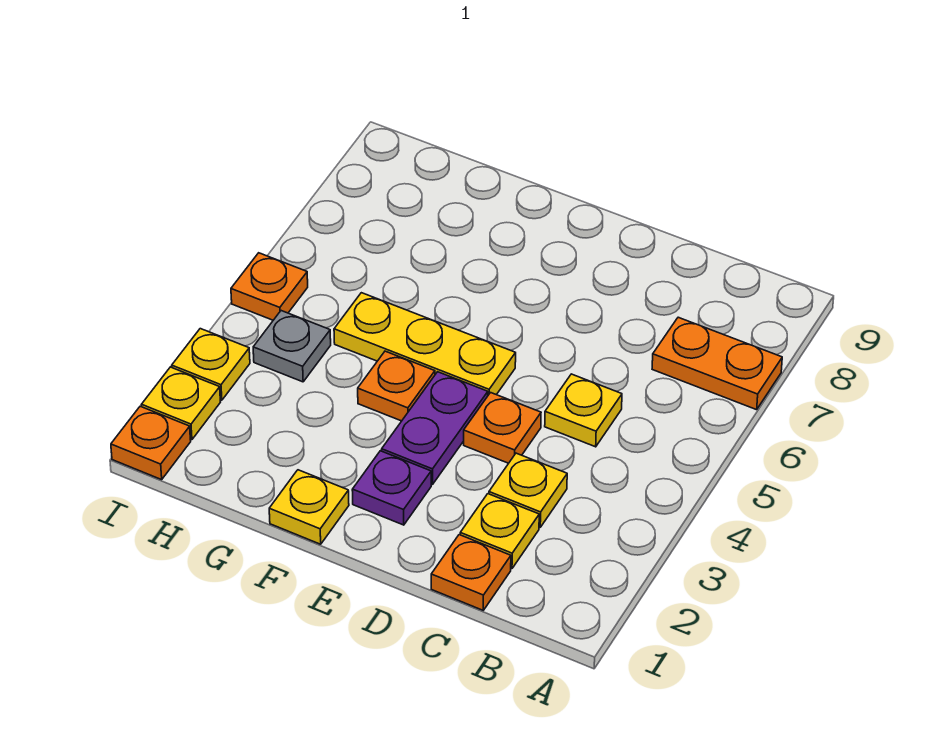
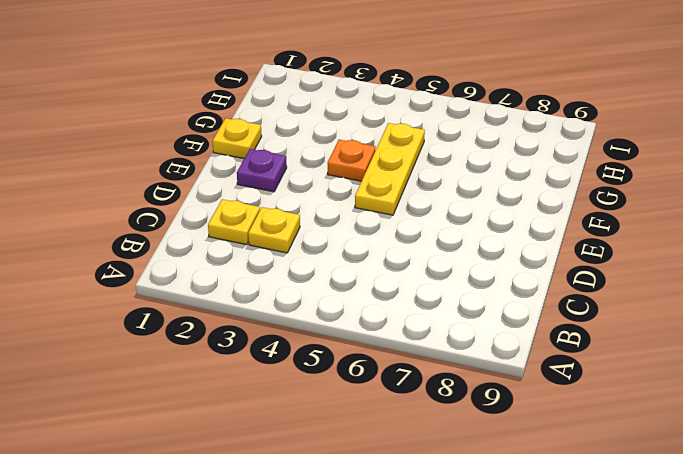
none -> orange 1x2 plate [652,317,782,410]
none -> orange 1x1 plate [431,535,511,610]
none -> yellow 1x1 plate [545,374,622,447]

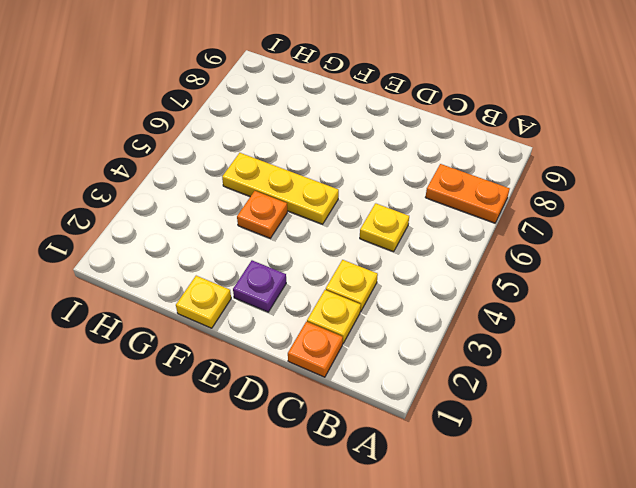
none -> orange 1x1 plate [464,393,541,463]
none -> purple 1x2 plate [382,372,488,484]
none -> grey 1x1 plate [253,311,331,382]

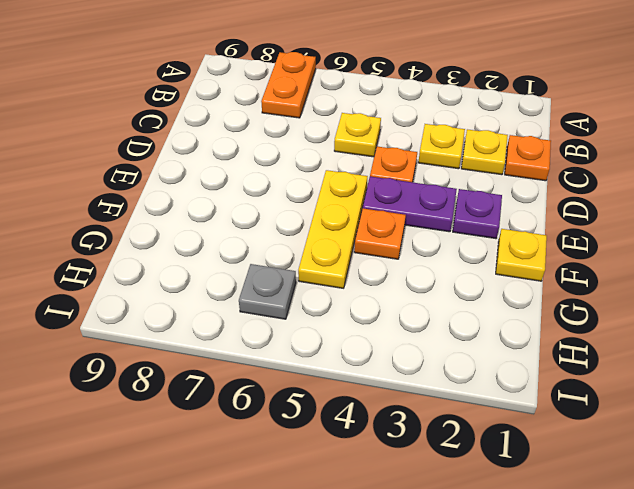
grey 1x1 plate [239,264,296,319] -> grey 1x1 plate moved to [253,311,331,382]
none -> orange 1x1 plate [111,406,191,480]
none -> yellow 1x1 plate [142,367,220,440]
none -> yellow 1x1 plate [172,329,250,400]

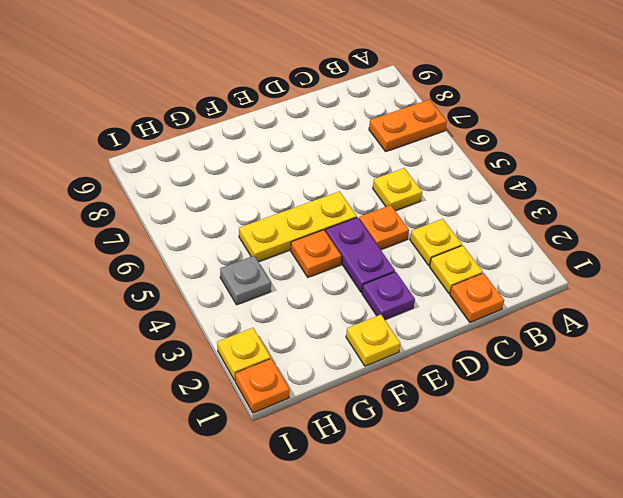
none -> yellow 1x1 plate [172,329,250,400]
none -> orange 1x1 plate [231,253,308,320]

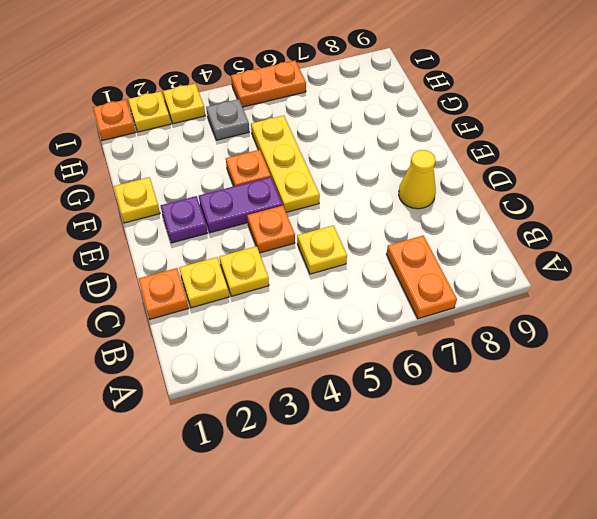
yellow 1x1 cone [399,150,436,209] -> none
orange 1x2 plate [231,61,306,107] -> orange 1x1 plate [231,253,308,320]

